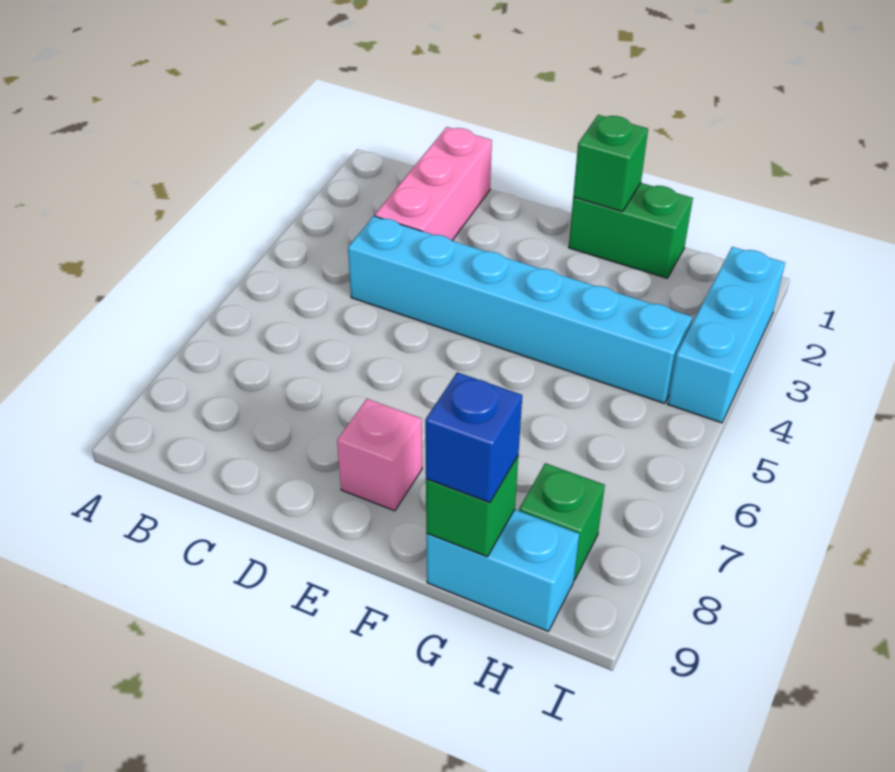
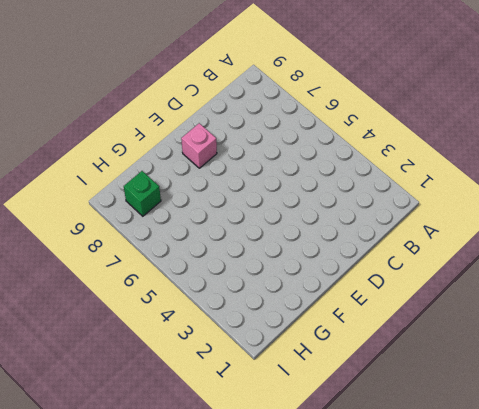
none -> pink 1x3 brick [375,127,492,241]
none -> cyan 1x6 brick [348,216,692,403]

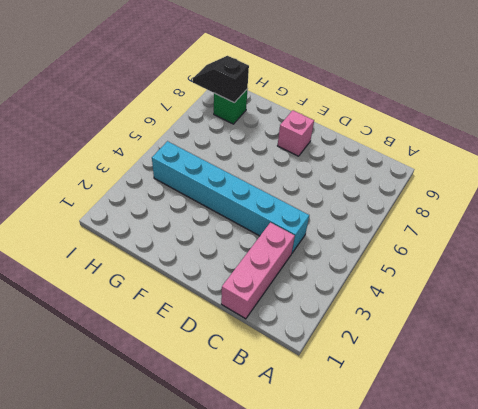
black 1x2 slope [193,56,249,103] -> none
none -> green 1x2 brick [569,183,693,278]
none -> cyan 1x2 brick [426,510,579,631]

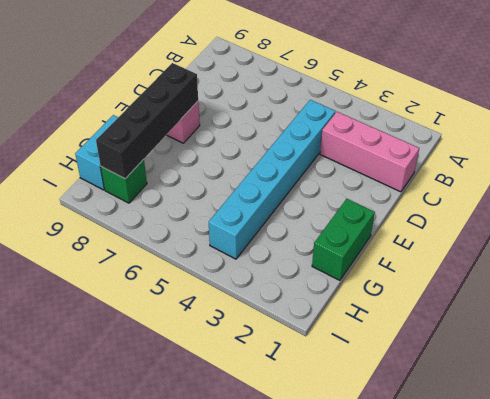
black 1x4 brick [96,63,198,179] -> none
none -> cyan 1x3 brick [667,247,785,423]
none -> green 1x1 brick [573,115,648,212]

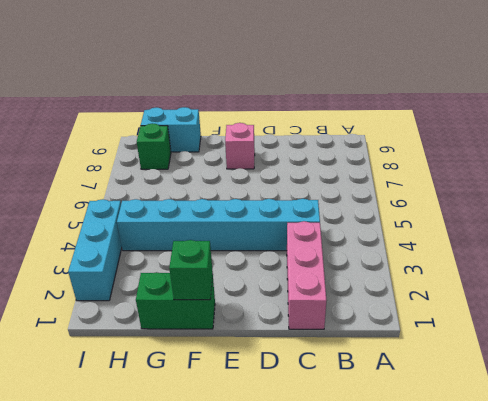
none -> green 1x1 brick [426,456,518,557]
none -> blue 1x1 brick [425,372,522,503]

